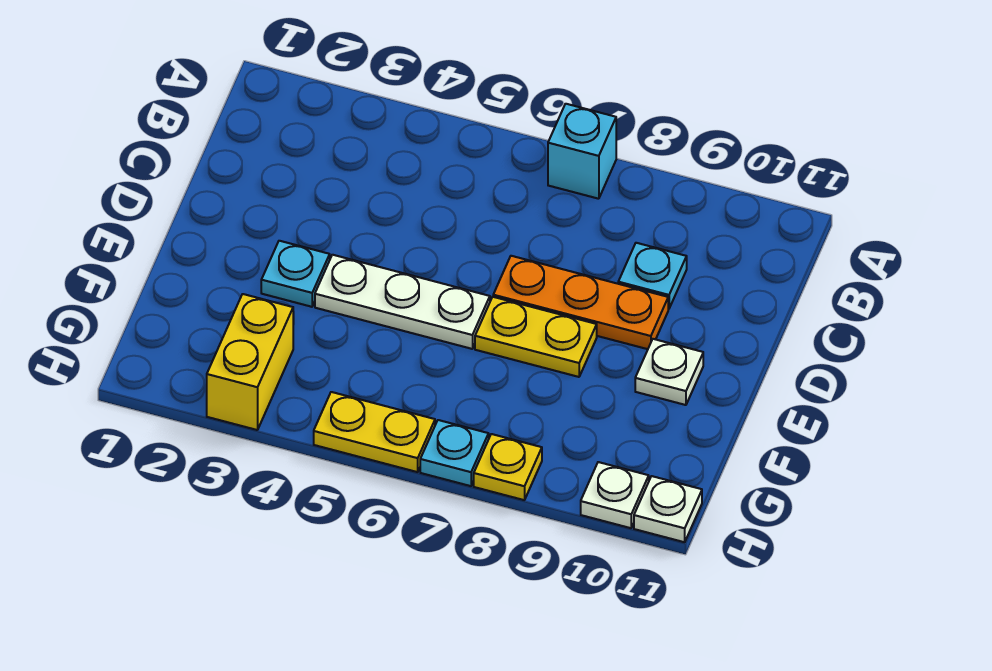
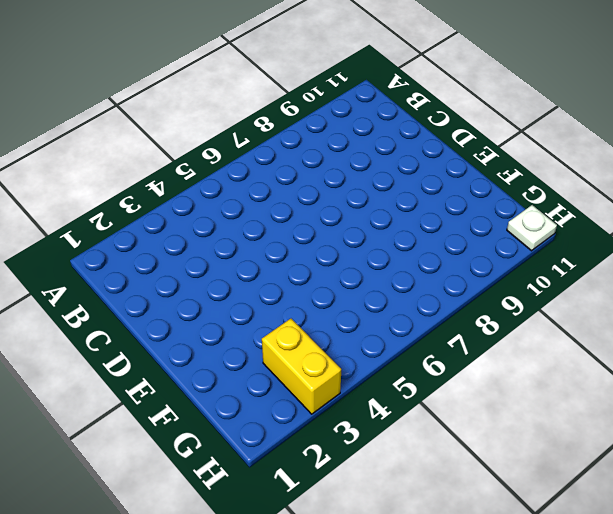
none -> cyan 1x1 brick [548,104,616,199]
none -> cyan 1x1 plate [618,243,687,309]
none -> orange 1x3 plate [493,256,668,349]

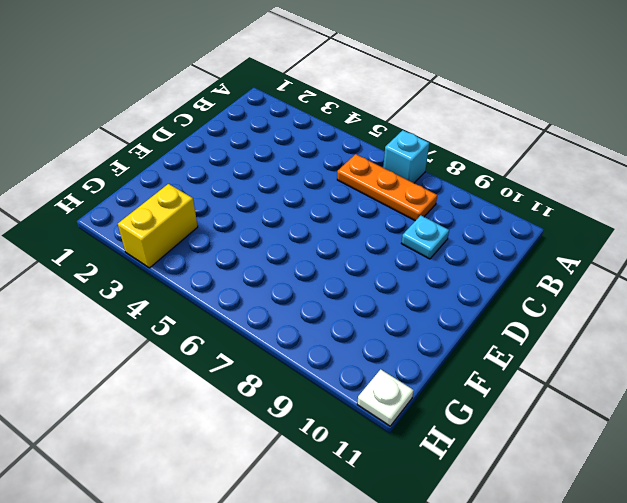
orange 1x3 plate [337,154,437,221] -> orange 1x3 plate moved to [493,256,668,349]
none -> cyan 1x1 plate [261,241,330,307]
none -> white 1x3 plate [315,255,490,349]
none -> yellow 1x2 plate [475,297,597,377]

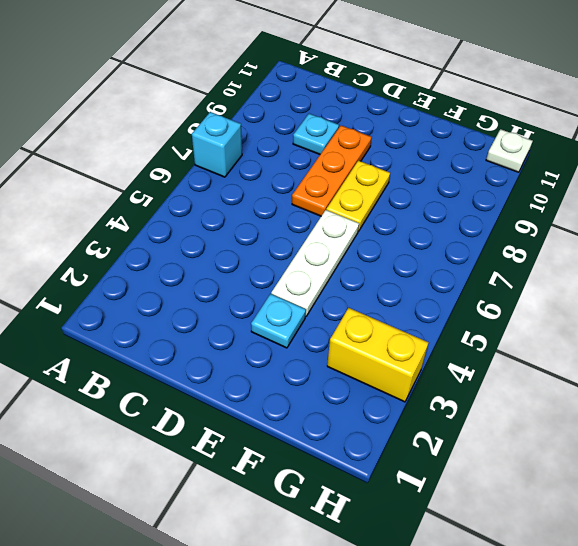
none -> white 1x1 plate [635,339,703,405]
none -> yellow 1x2 plate [314,392,435,472]
none -> cyan 1x1 plate [420,420,489,486]

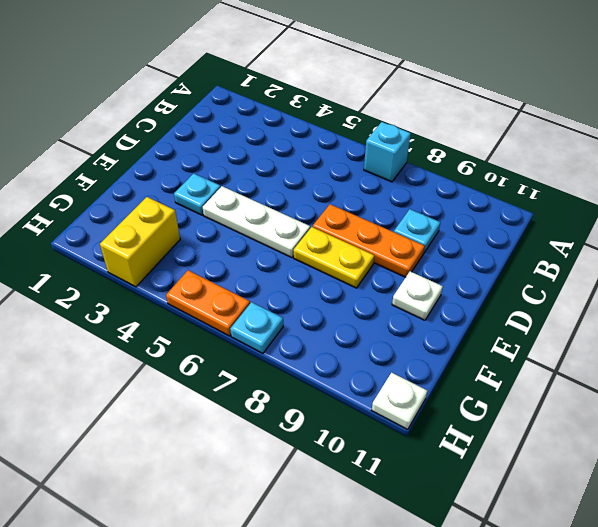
orange 1x2 plate [166,270,250,336] -> yellow 1x2 plate [314,392,435,472]
none -> yellow 1x1 plate [474,434,542,500]
none -> white 1x1 plate [581,462,649,528]

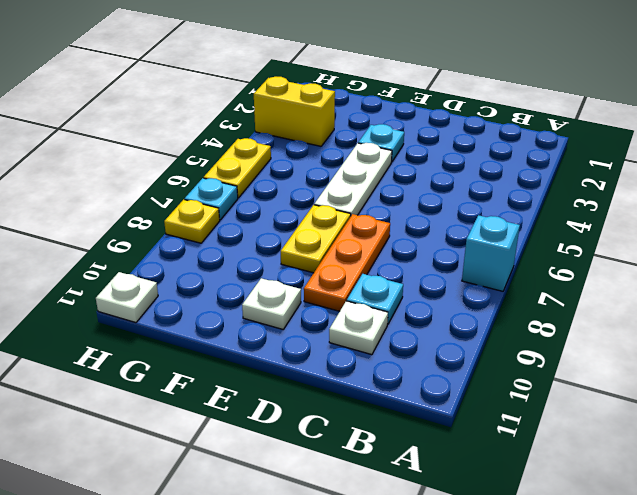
white 1x1 plate [329,301,388,355] -> white 1x1 plate moved to [581,462,649,528]

